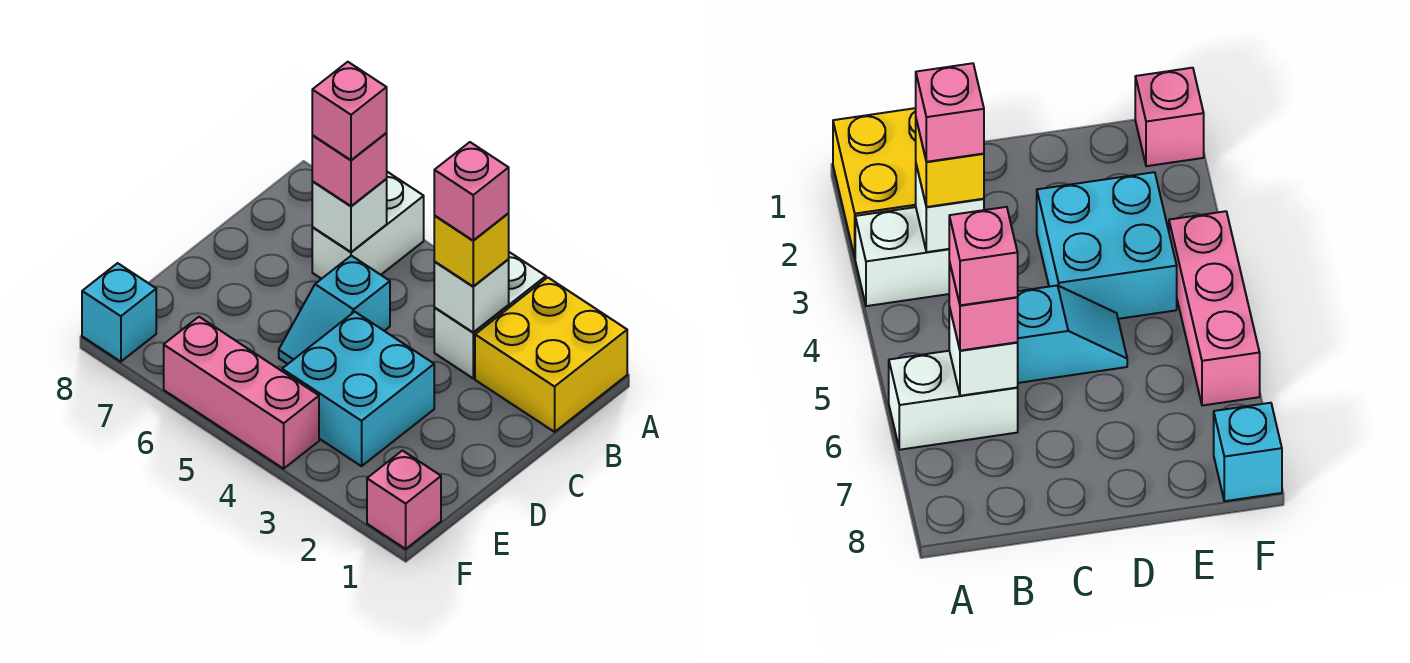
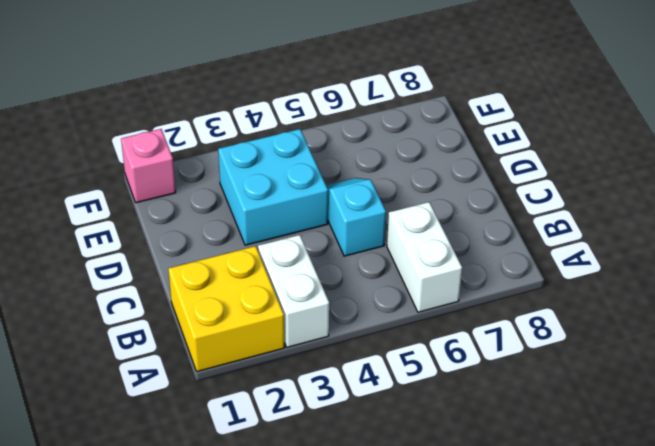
none -> pink 1x3 brick [164,317,319,469]
none -> cyan 1x1 brick [82,263,156,362]
none -> white 1x1 brick [434,260,509,332]

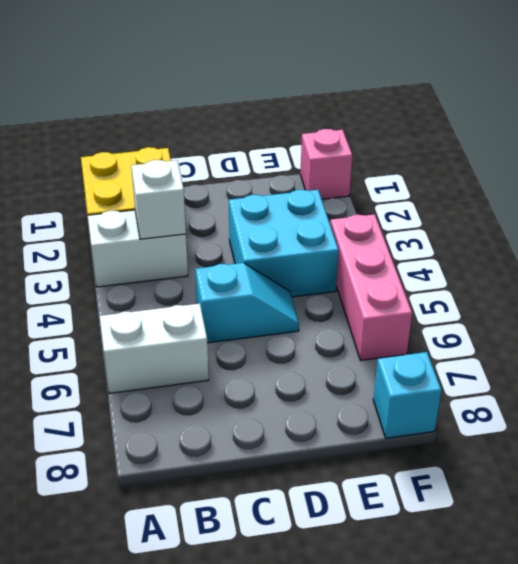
none -> white 1x1 brick [312,179,387,252]
none -> yellow 1x1 brick [434,214,509,286]
none -> pink 1x1 brick [312,133,387,206]

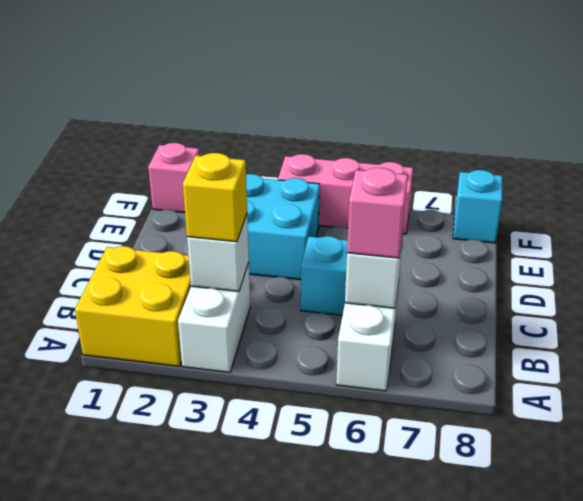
none -> pink 1x1 brick [434,142,509,241]
none -> pink 1x1 brick [312,62,387,160]

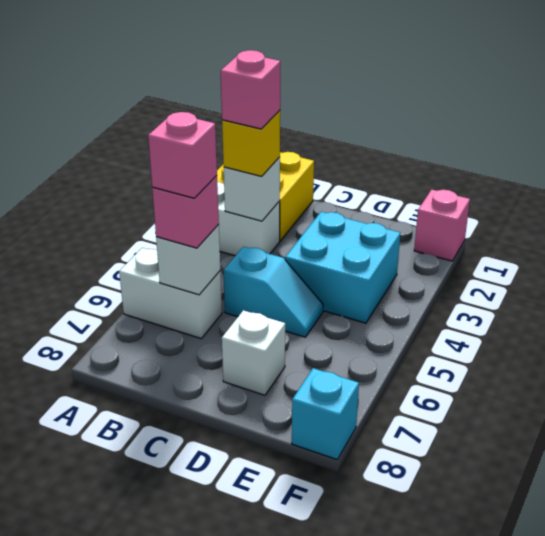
white 1x1 brick [222,310,285,395] -> none
none -> pink 1x3 brick [164,317,319,469]

